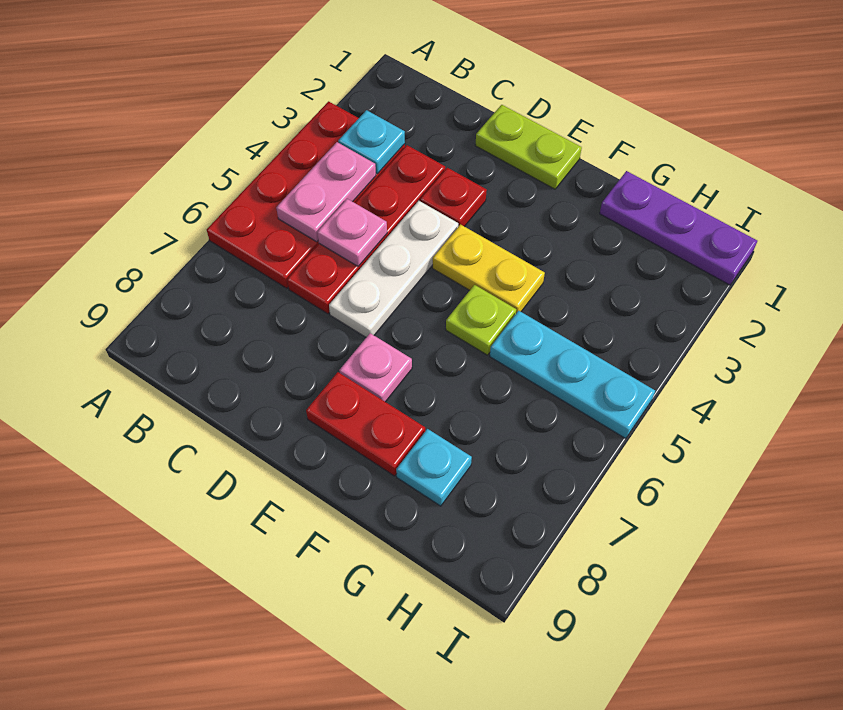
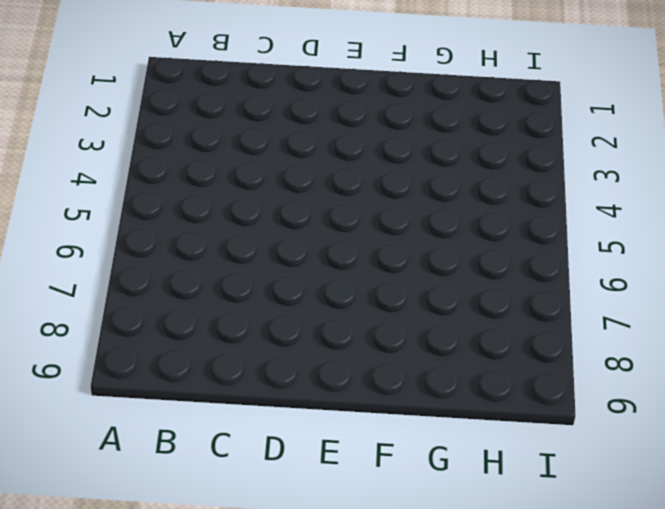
none -> red 2x4 plate [207,101,405,288]
none -> red 1x4 plate [287,145,445,314]
none -> lime 1x2 plate [475,105,582,189]

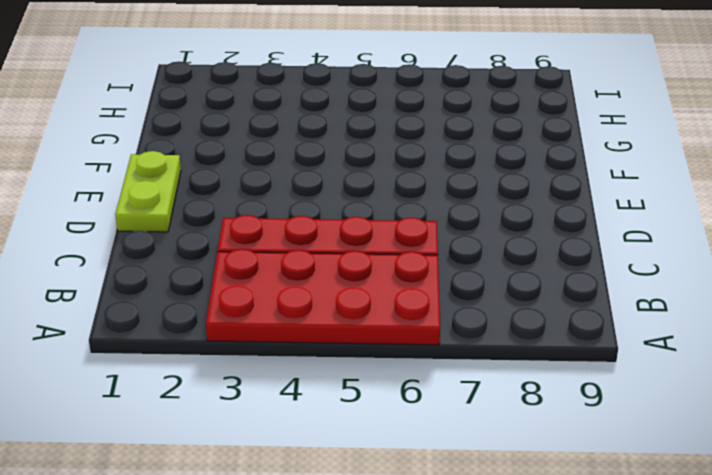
none -> red 1x1 plate [420,168,487,227]
none -> white 1x3 plate [329,201,458,337]
none -> yellow 1x2 plate [433,225,545,313]

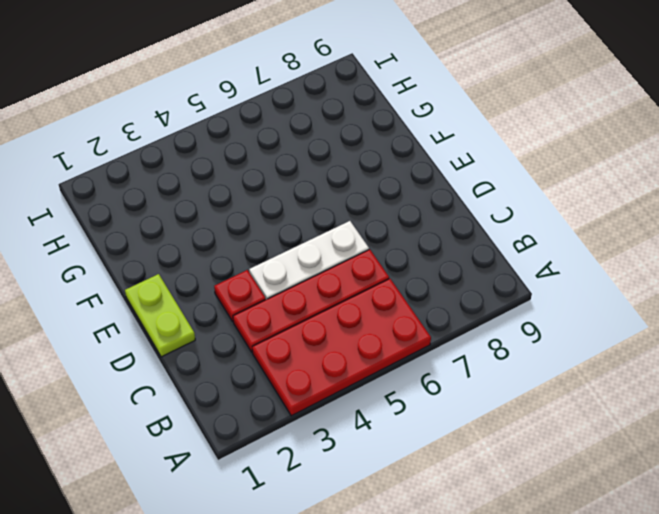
none -> yellow 1x2 plate [433,225,545,313]
none -> pink 1x1 plate [339,333,412,402]
none -> red 1x2 plate [306,372,425,476]

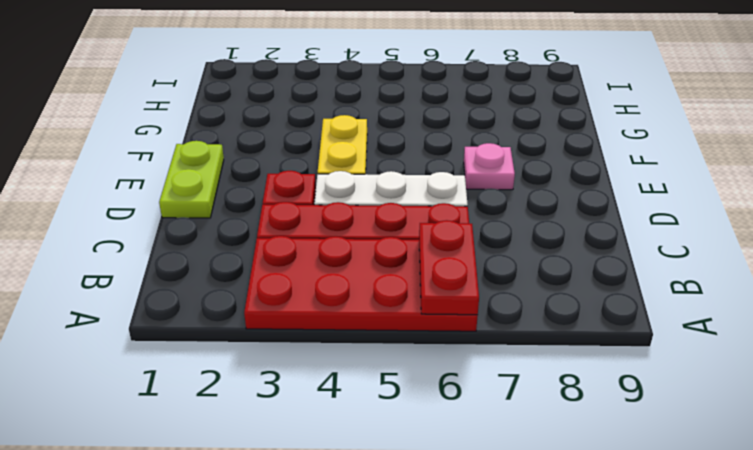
red 1x2 plate [419,220,479,315] -> red 1x2 plate moved to [306,372,425,476]
none -> lime 1x1 plate [446,285,516,355]
none -> purple 1x3 plate [600,171,757,285]
none -> cyan 1x3 plate [490,311,655,439]

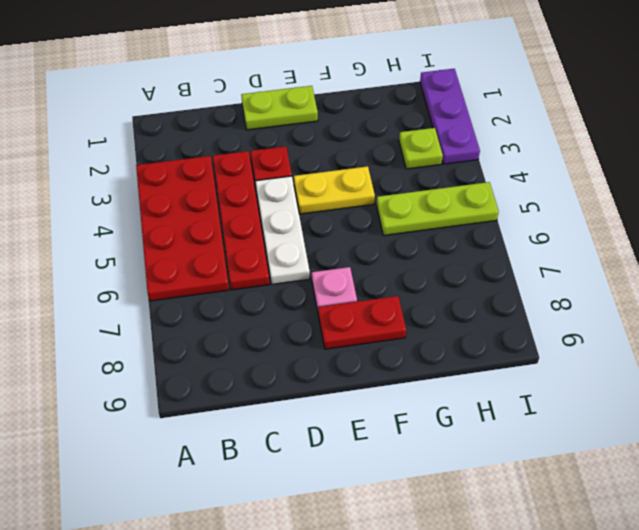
lime 1x3 plate [376,182,499,235] -> cyan 1x3 plate [490,311,655,439]
lime 1x1 plate [399,128,443,169] -> lime 1x1 plate moved to [446,285,516,355]
purple 1x3 plate [420,69,480,164] -> purple 1x3 plate turned to [600,171,757,285]
none -> cyan 1x1 plate [396,429,472,506]
none -> cyan 1x1 plate [338,110,405,174]
none -> pink 1x2 plate [276,142,376,242]

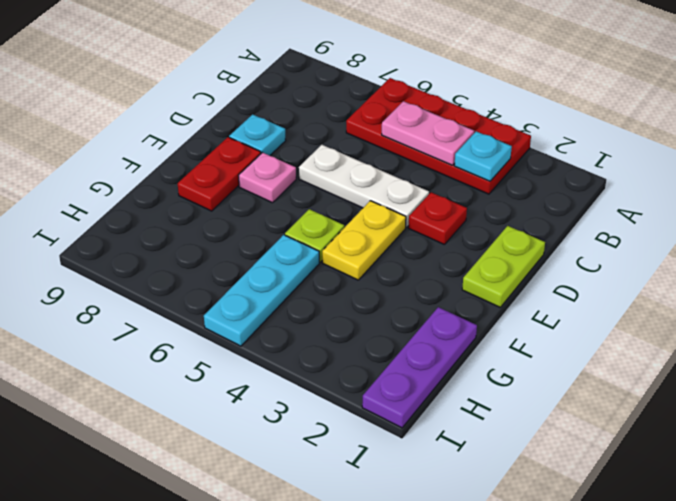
cyan 1x1 plate [229,114,286,156] -> cyan 1x1 plate moved to [396,429,472,506]
none -> red 1x4 plate [287,145,445,314]
none -> pink 1x1 plate [317,199,387,266]

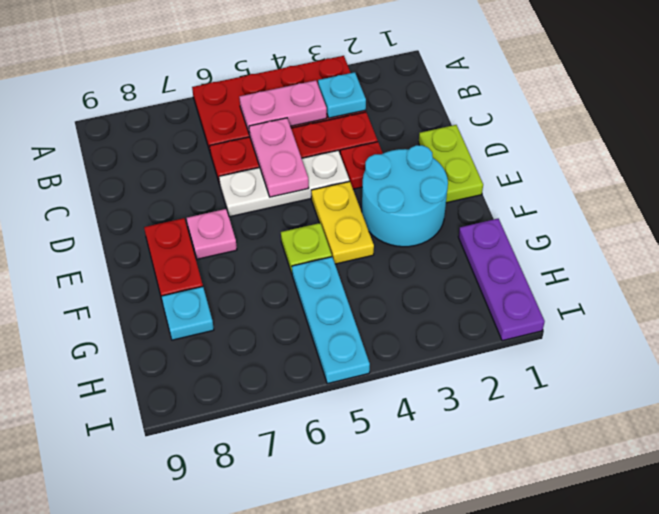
pink 1x2 plate [249,118,309,197] -> pink 1x1 plate [317,199,387,266]
cyan 2x2 round brick [362,145,448,247] -> none

